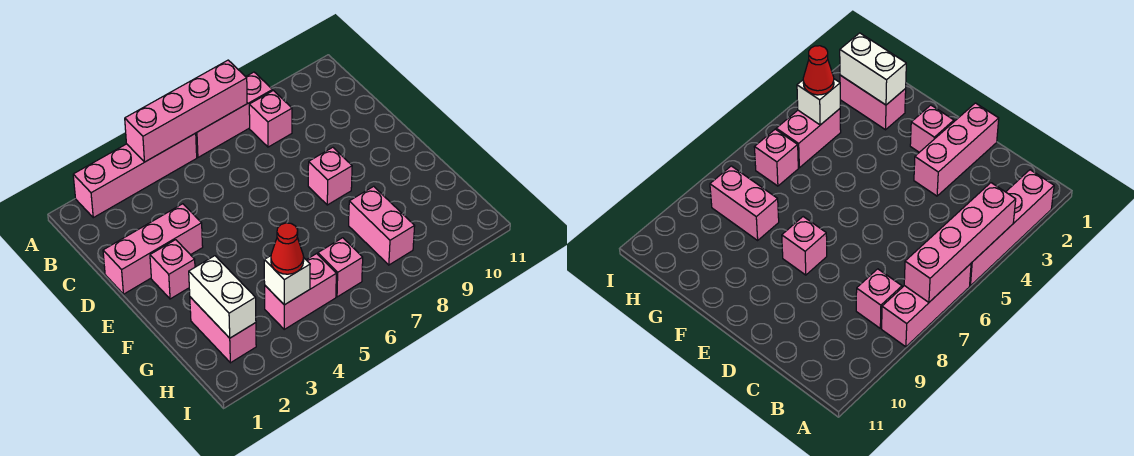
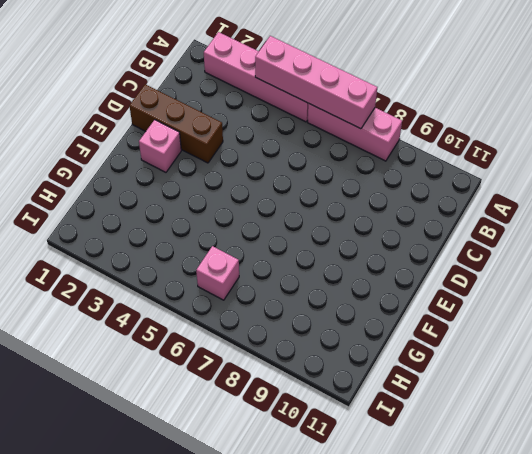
brown 1x3 brick [129,84,223,163] -> pink 1x3 brick [103,204,203,294]
none -> pink 1x1 brick [249,91,292,147]
none -> pink 1x1 brick [308,147,352,205]
none -> pink 1x2 brick [190,297,256,363]

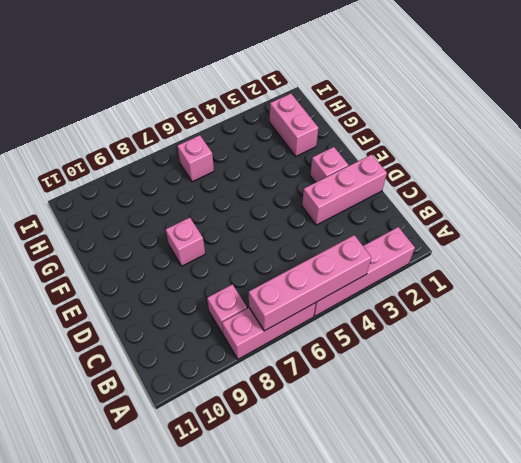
none -> pink 1x2 brick [349,186,415,265]
none -> pink 1x2 brick [265,254,336,329]
none -> white 1x2 brick [189,256,256,338]

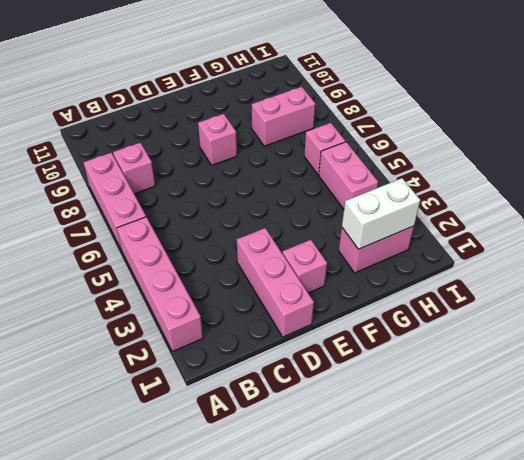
none -> pink 1x4 brick [125,60,247,162]
none -> white 1x1 brick [264,256,310,305]
none -> red 1x1 cone [271,223,304,274]

